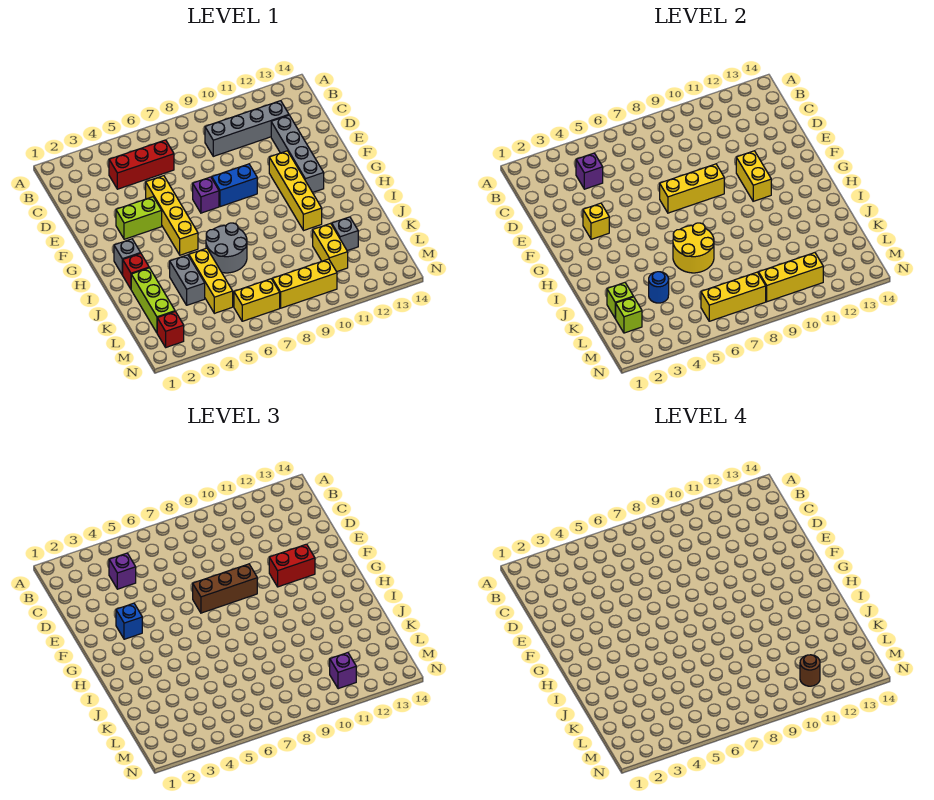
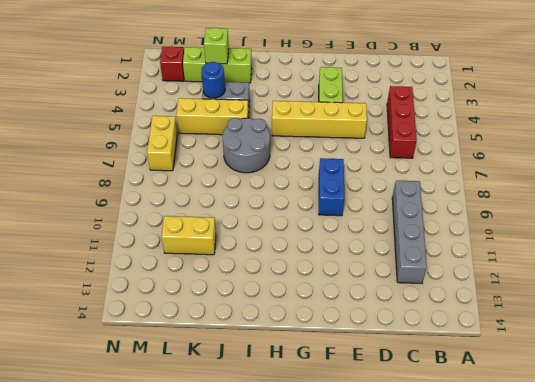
none -> grey 1x4 brick [271,115,324,192]
none -> purple 1x1 brick [193,177,219,213]
none -> yellow 1x4 brick [269,151,322,230]
none -> grey 1x1 brick [114,239,140,275]

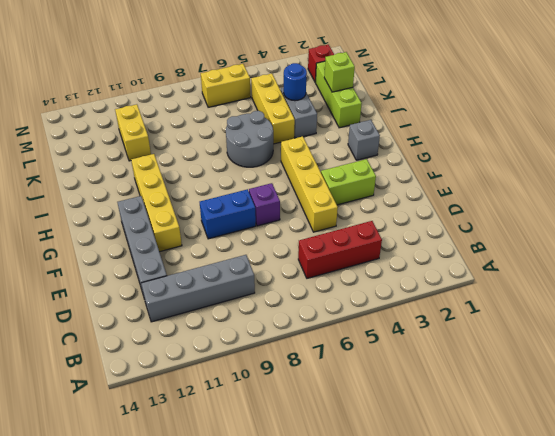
none -> red 1x1 brick [123,253,149,289]
none -> grey 1x1 brick [332,217,358,251]
none -> yellow 1x3 brick [272,259,337,308]
none -> purple 1x1 brick [576,153,603,189]

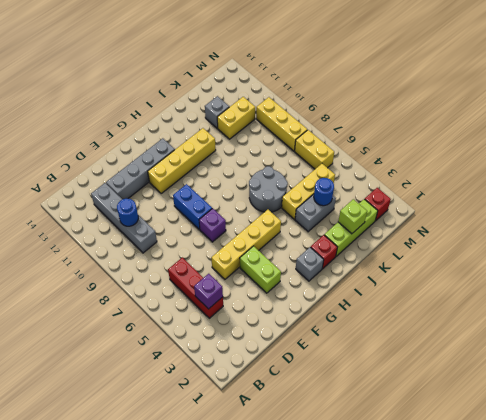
blue 1x1 round brick [117,199,138,226] -> none
none -> yellow 1x1 brick [583,203,609,239]
none -> yellow 1x3 brick [660,164,724,213]
none -> yellow 1x2 brick [736,151,771,201]
none -> yellow 2x2 round brick [673,223,714,273]

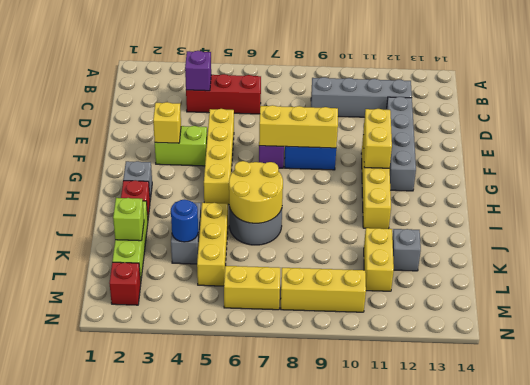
none -> lime 1x1 brick [615,297,642,333]
none -> yellow 1x3 brick [701,272,766,321]
none -> yellow 1x3 brick [758,253,823,302]
none -> purple 1x1 brick [109,553,136,589]

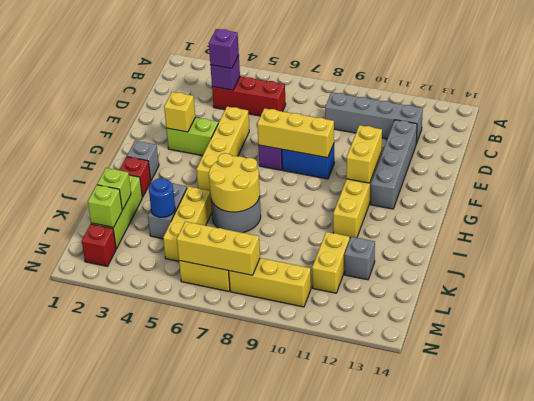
none -> yellow 1x3 brick [758,253,823,302]
none -> blue 1x1 brick [116,603,142,639]
none -> brown 1x3 brick [193,564,257,613]
none -> red 1x2 brick [269,544,315,587]

